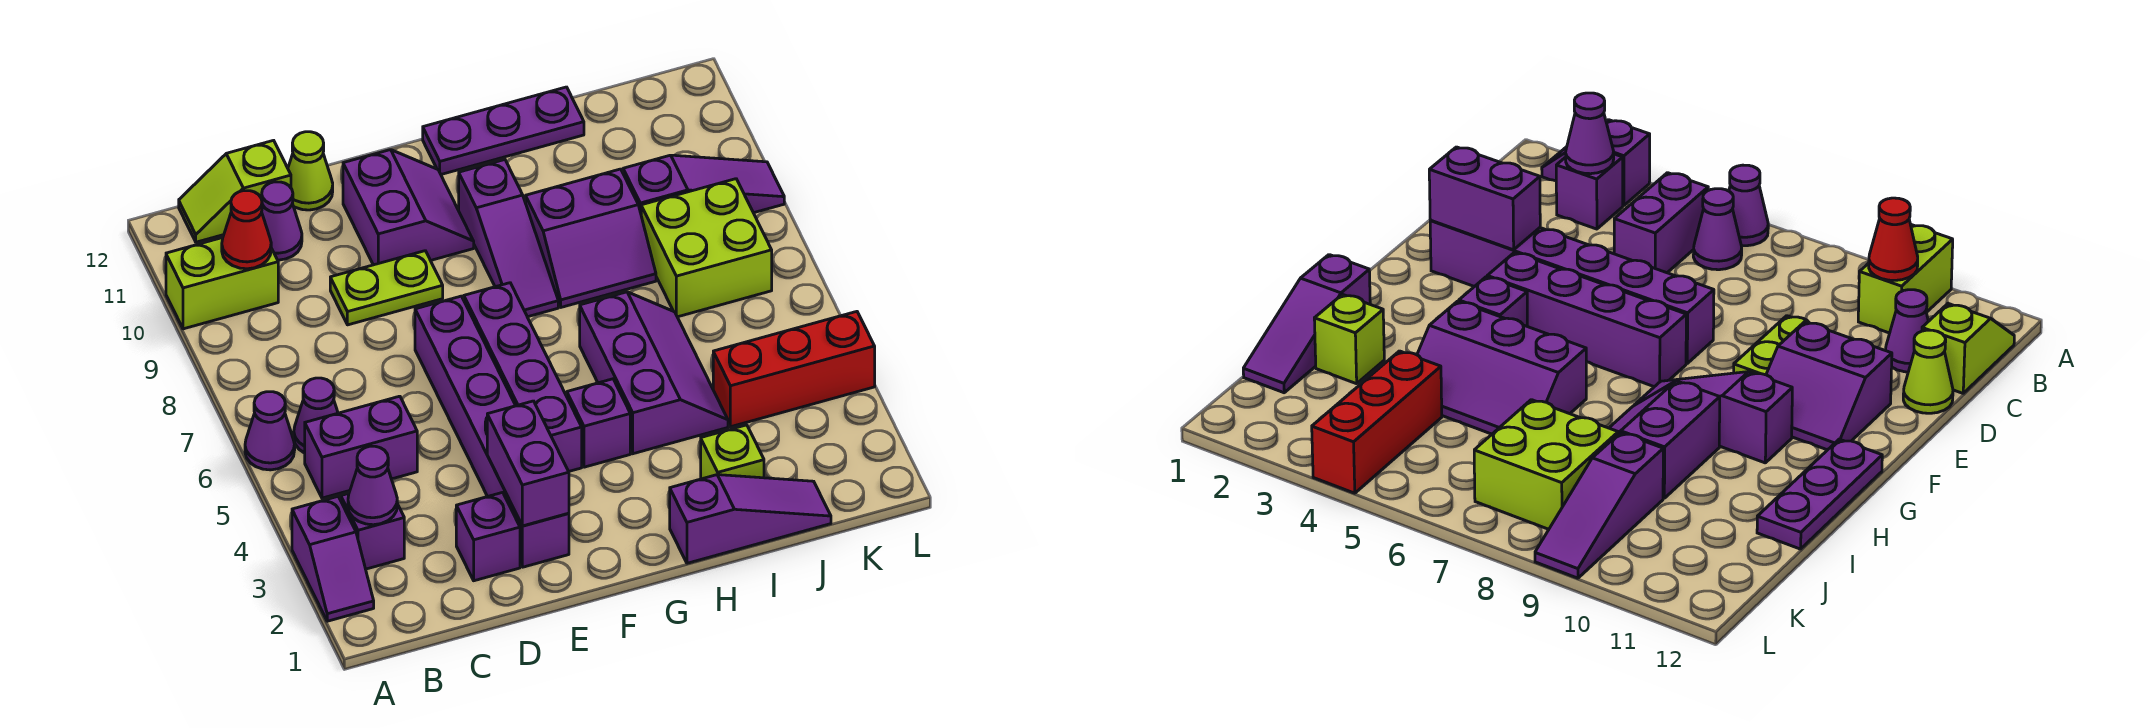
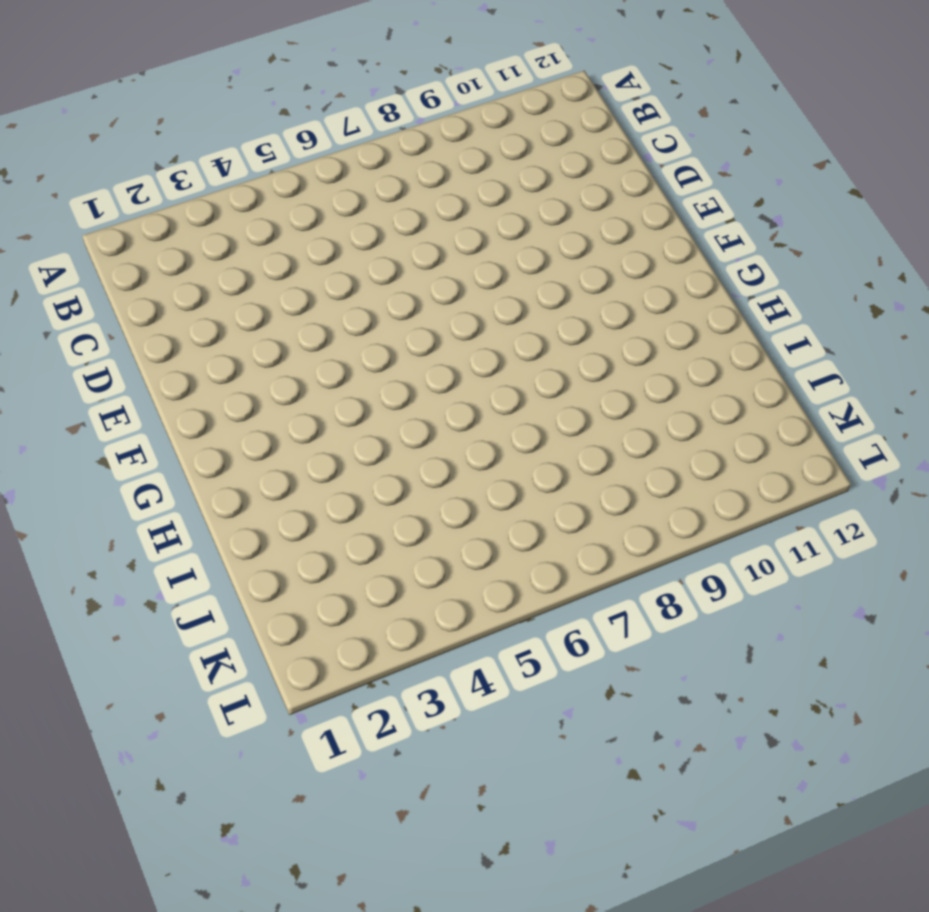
none -> purple 1x2 slope [292,497,374,621]
none -> purple 1x1 cone [245,392,295,470]
none -> lime 1x2 brick [166,238,278,329]

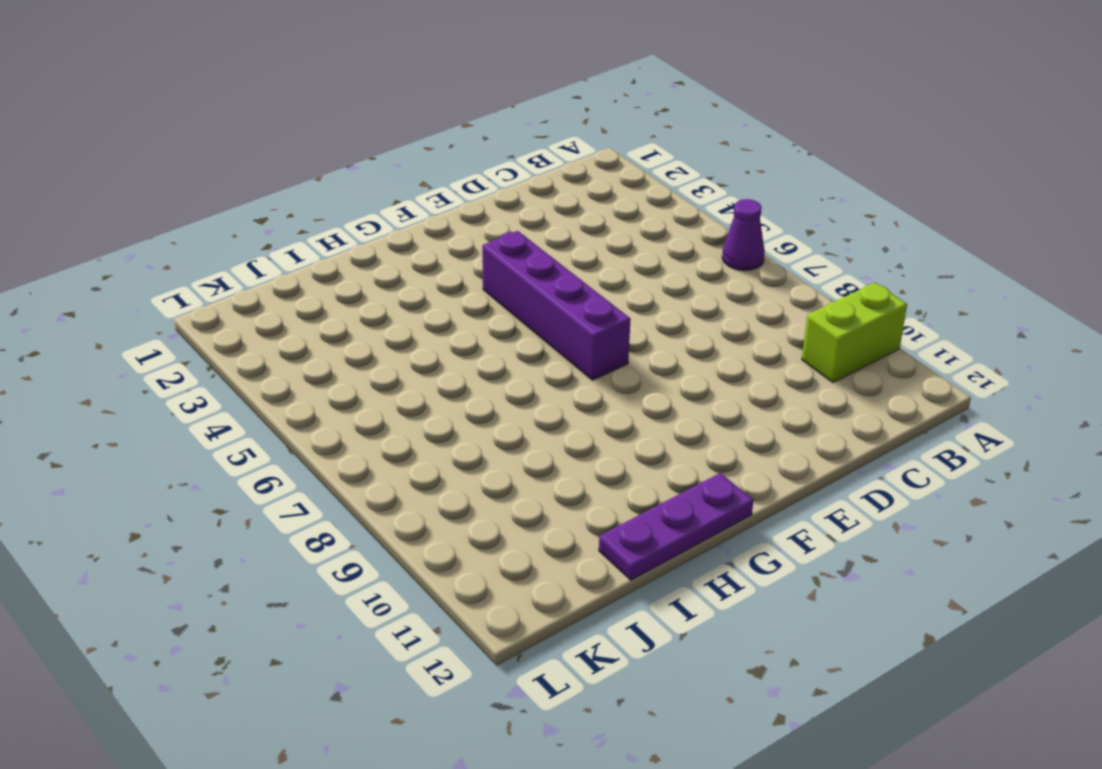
none -> purple 1x2 slope [292,497,374,621]
none -> purple 1x1 brick [340,493,404,569]
none -> purple 1x2 brick [305,396,417,498]

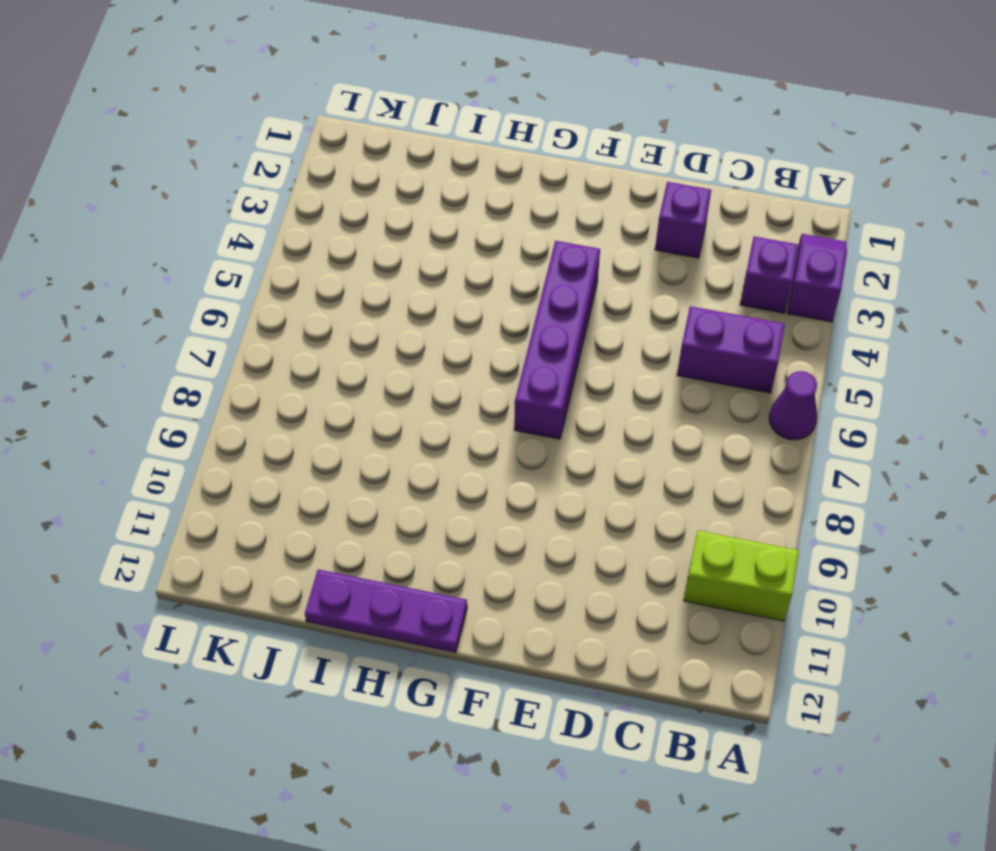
none -> purple 1x1 cone [294,378,338,453]
none -> lime 1x2 slope [179,140,291,242]
none -> purple 1x1 cone [262,182,302,260]

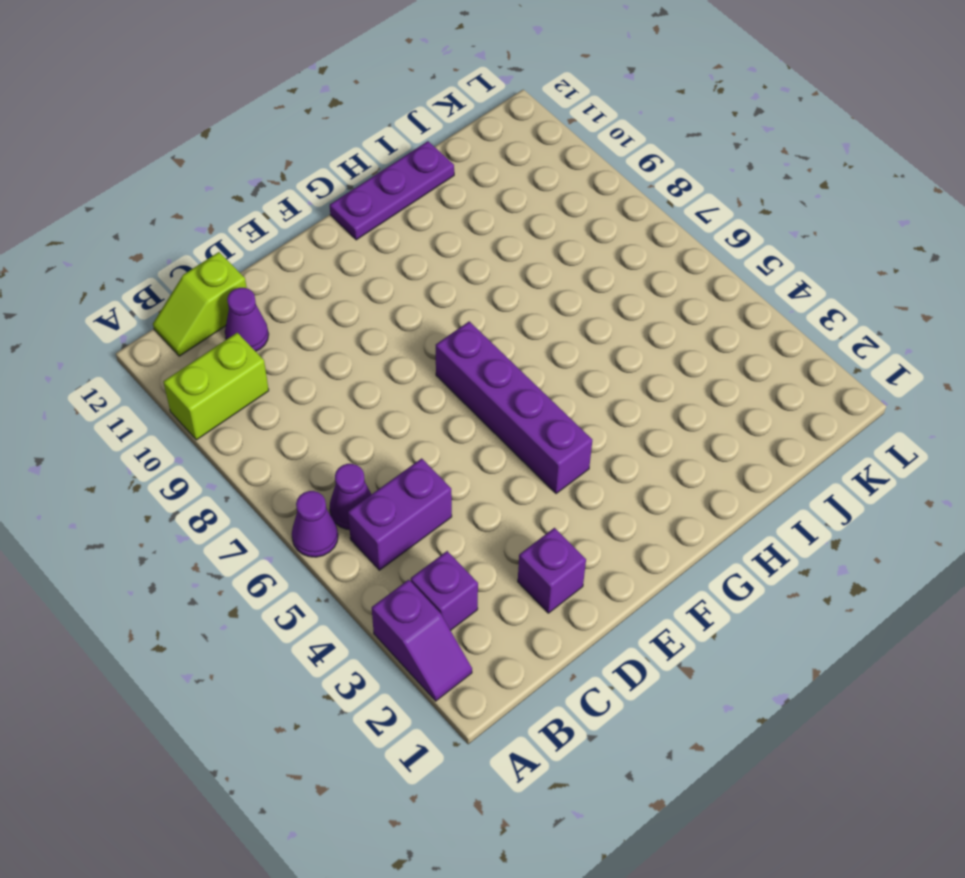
none -> lime 1x2 plate [330,251,443,325]
none -> lime 1x1 cone [288,132,333,210]
none -> purple 1x6 brick [415,296,569,567]

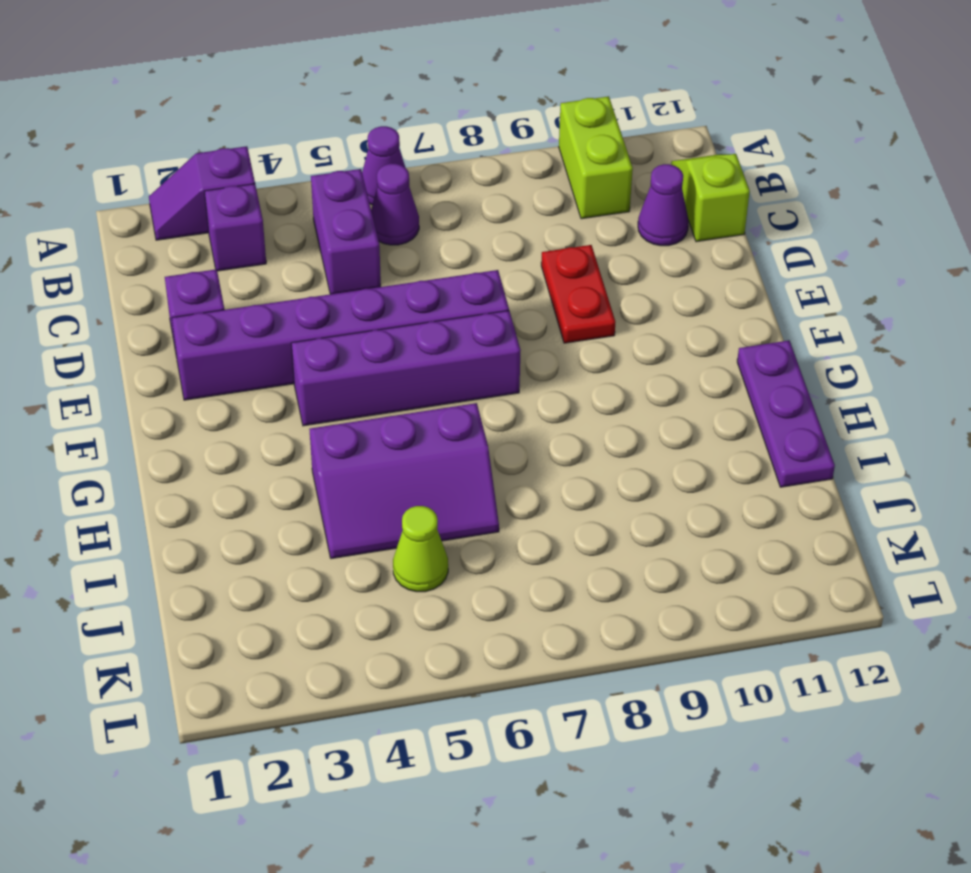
red 1x2 plate [541,245,615,343] -> lime 1x2 plate [330,251,443,325]
lime 1x1 cone [393,506,448,592] -> lime 1x1 cone moved to [288,132,333,210]
none -> purple 2x2 slope [343,150,474,265]
none -> purple 1x1 brick [567,379,630,467]
none -> purple 1x3 slope [459,160,558,317]

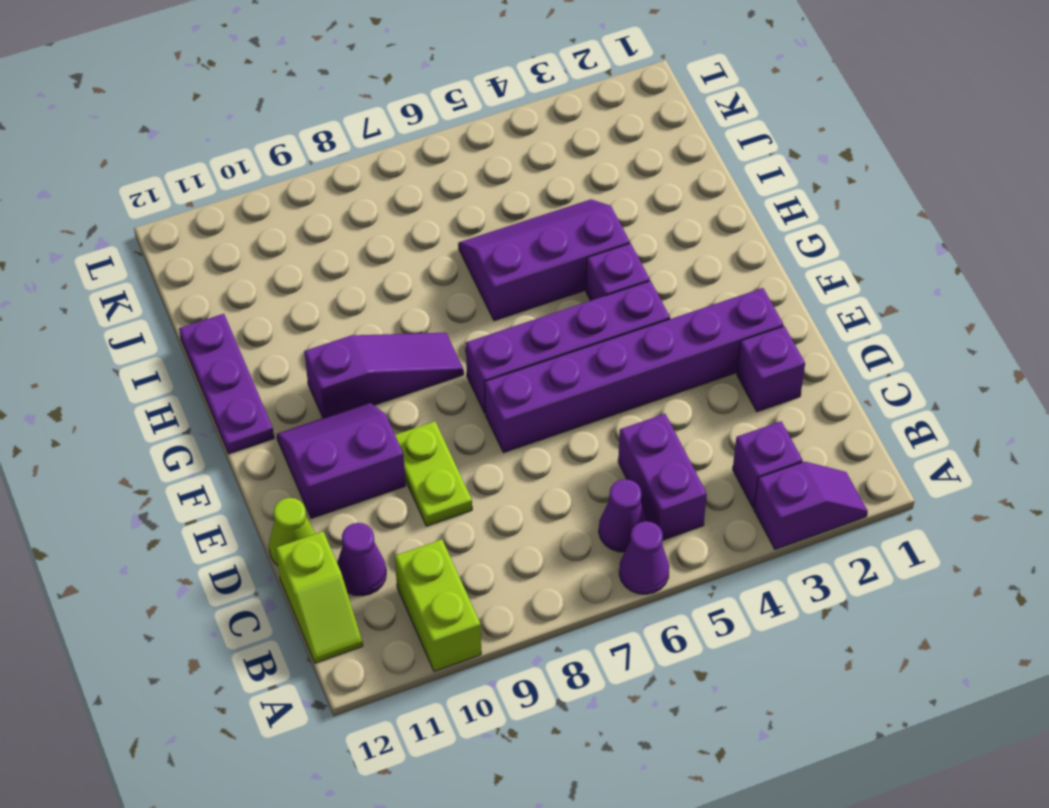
none -> purple 1x3 slope [670,475,831,563]
none -> purple 2x2 slope [526,169,656,307]
none -> lime 1x1 brick [701,425,764,479]

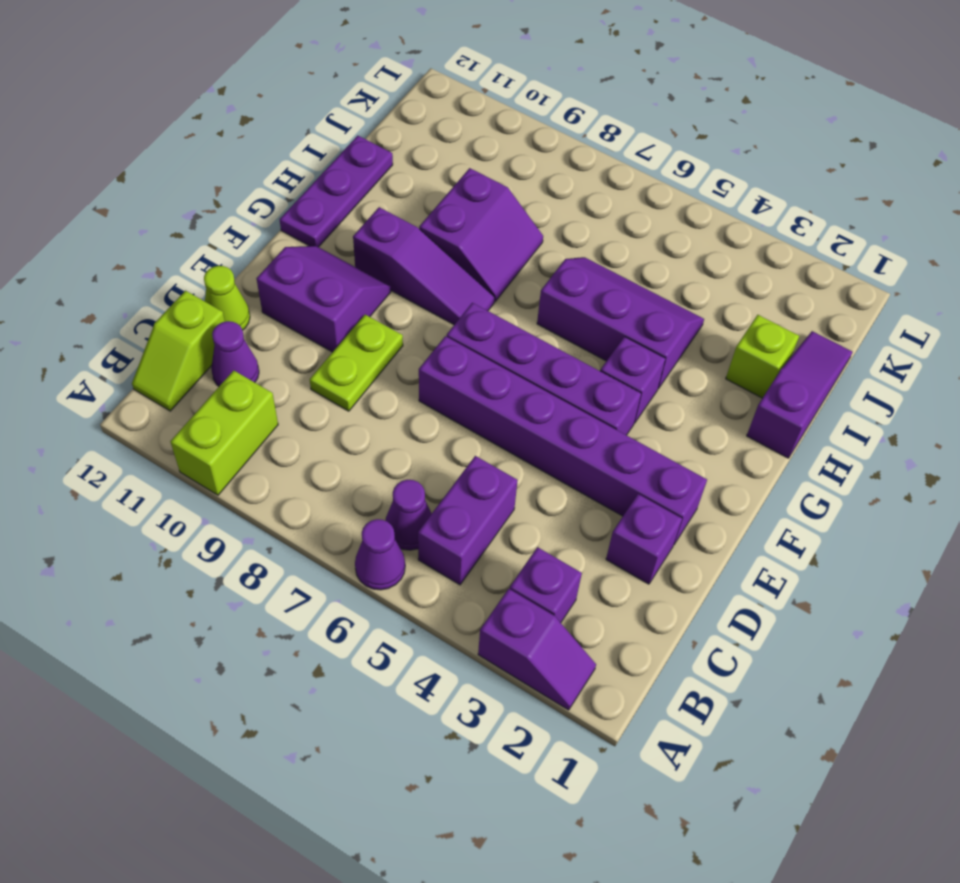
none -> red 1x3 brick [713,312,875,427]
none -> lime 2x2 brick [641,179,772,317]
none -> purple 1x3 slope [623,155,784,213]

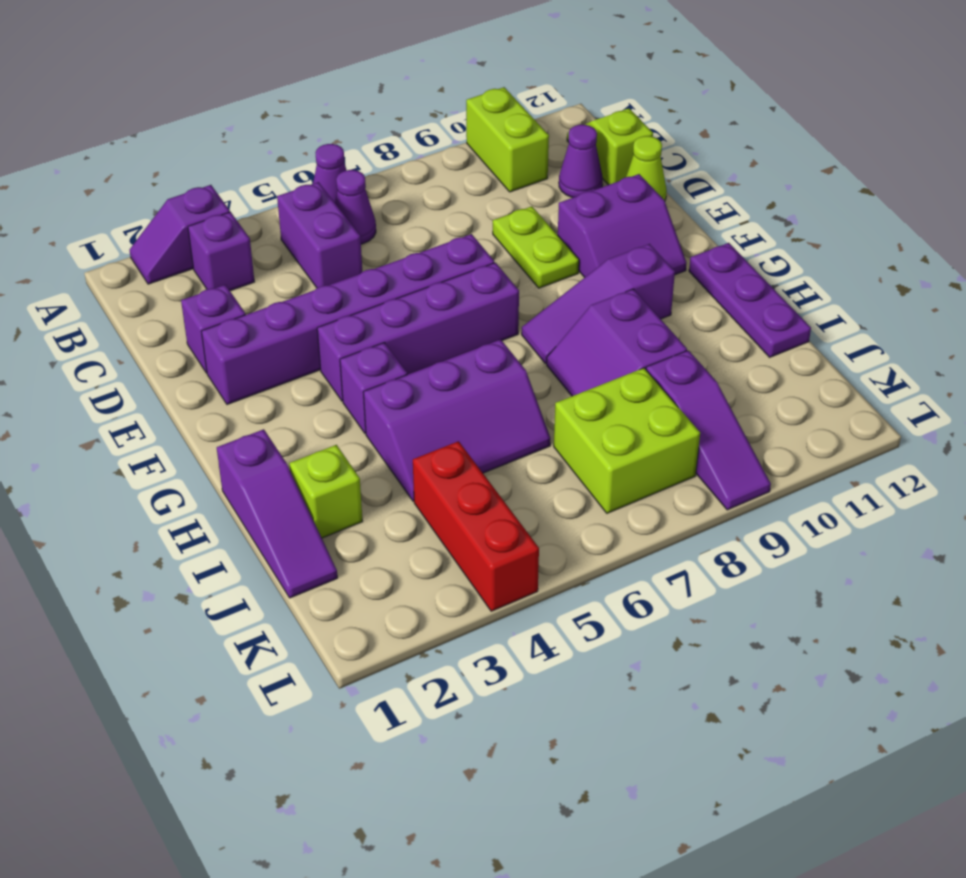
none -> purple 1x1 cone [348,446,397,525]
none -> red 1x1 cone [222,191,271,269]
none -> purple 1x2 brick [487,401,569,526]

